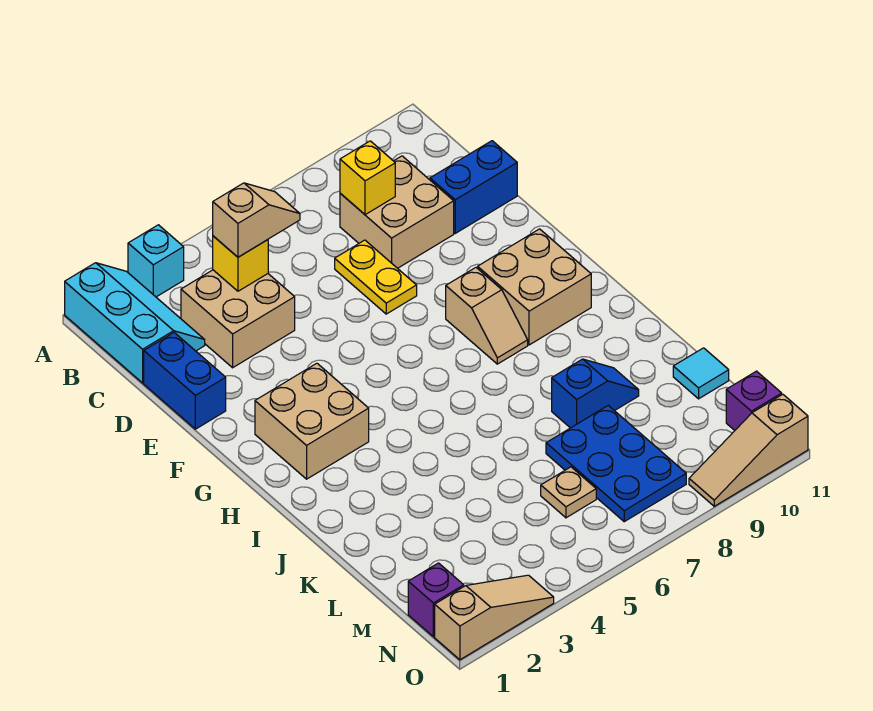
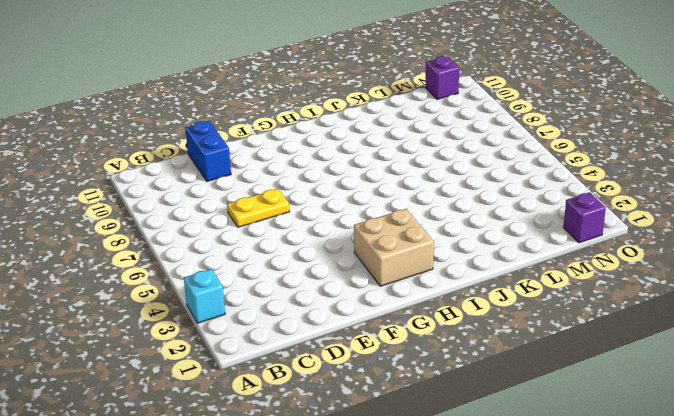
none -> cyan 2x3 slope [65,263,205,383]
none -> tan 2x2 brick [181,270,295,368]
none -> tan 2x2 brick [340,156,454,268]

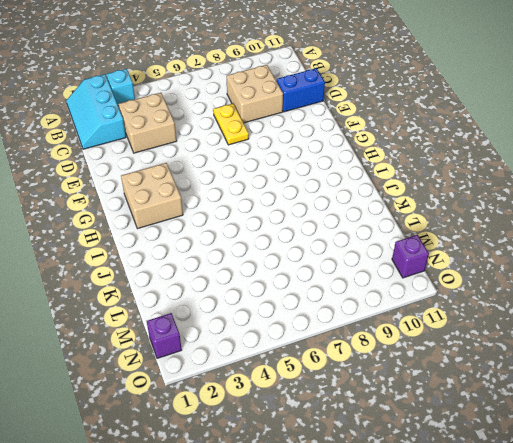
cyan 2x3 slope [66,74,126,149] -> cyan 2x3 slope turned to [65,263,205,383]
none -> blue 1x2 brick [144,333,226,429]
none -> tan 1x2 slope [446,268,528,364]
none -> tan 2x2 brick [478,229,591,345]

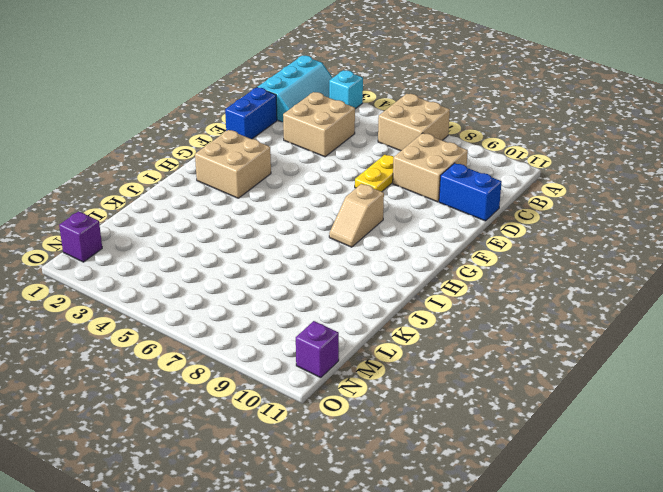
tan 2x2 brick [378,94,450,151] -> tan 2x2 brick moved to [478,229,591,345]
none -> blue 1x2 slope [552,359,639,428]
none -> blue 2x3 plate [546,406,686,522]
none -> cyan 1x1 tile [673,348,729,399]

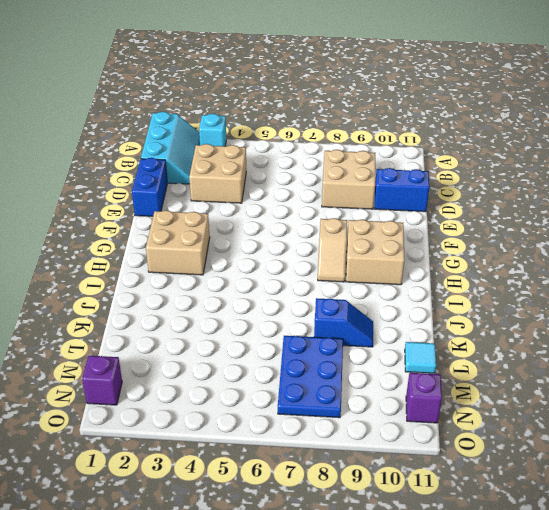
none -> yellow 1x2 plate [335,240,417,314]
none -> tan 1x1 plate [541,467,596,518]
none -> tan 1x3 slope [435,575,554,660]

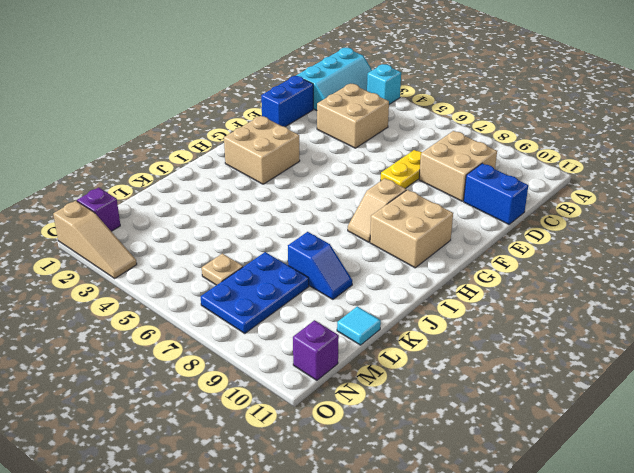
none -> tan 1x3 slope [689,394,808,506]
none -> yellow 1x1 brick [213,236,268,291]
none -> yellow 1x1 brick [340,141,395,215]

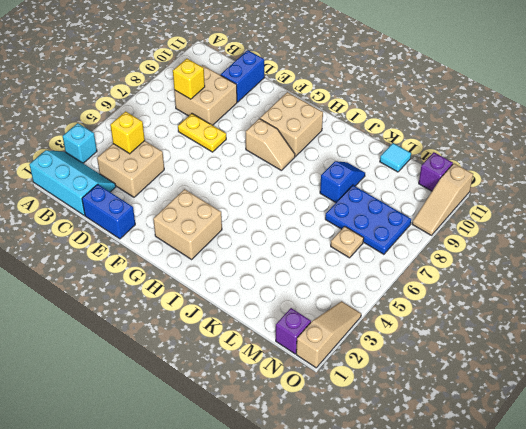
none -> tan 1x2 slope [213,183,300,257]

